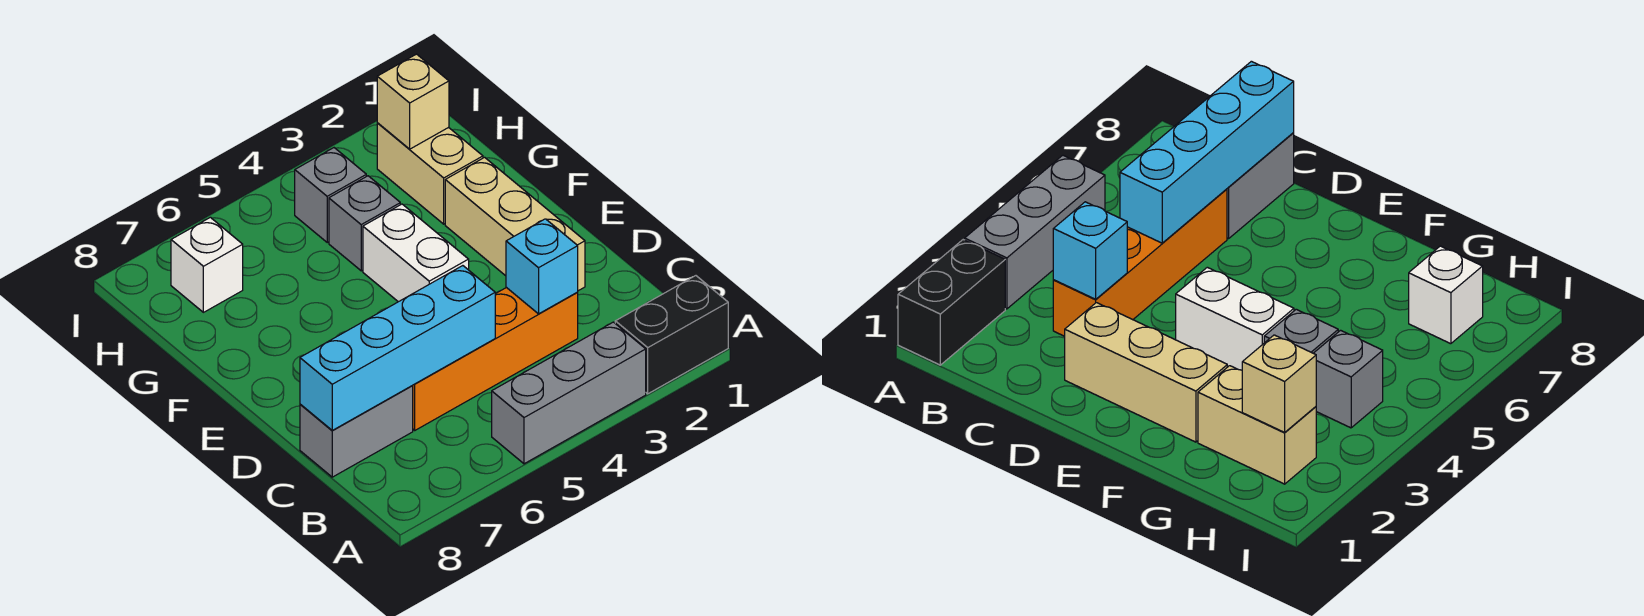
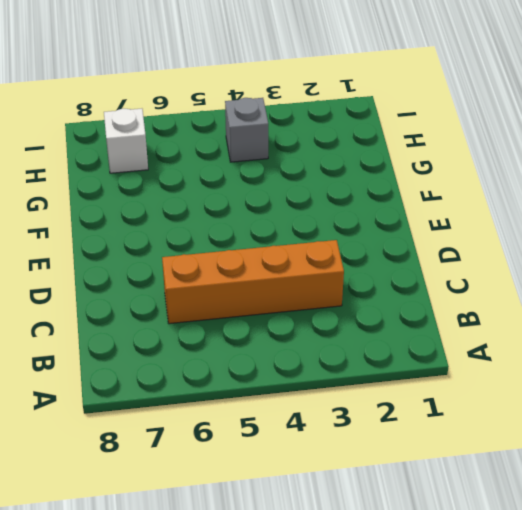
none -> black 1x2 brick [615,276,728,394]
none -> grey 1x3 brick [492,322,646,464]
none -> grey 1x2 brick [300,386,413,477]

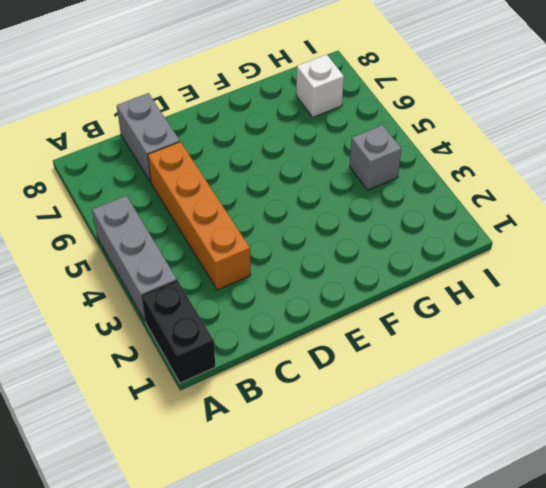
none -> tan 1x3 brick [445,157,585,291]
none -> white 1x2 brick [363,204,469,302]
none -> tan 1x2 brick [377,123,483,224]

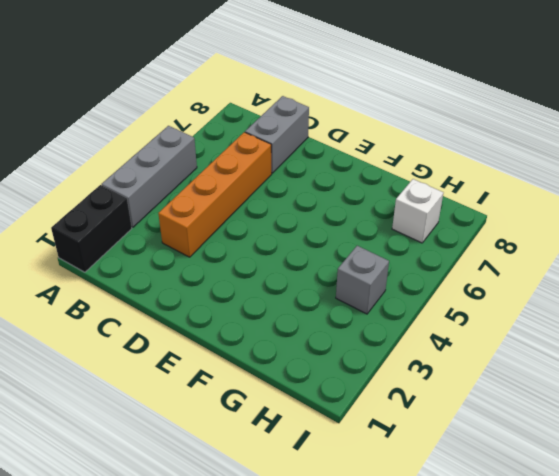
none -> tan 1x3 brick [445,157,585,291]
none -> white 1x2 brick [363,204,469,302]
none -> tan 1x2 brick [377,123,483,224]

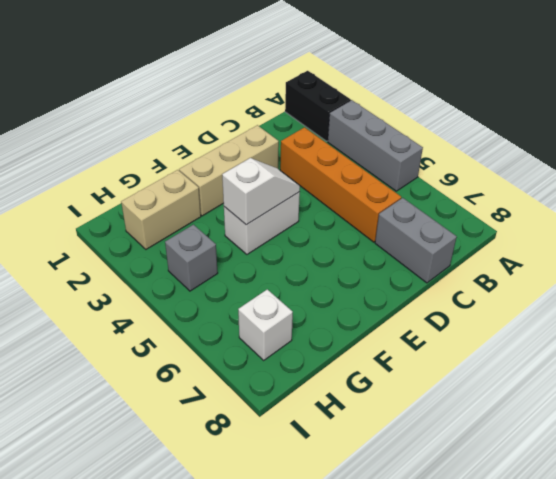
white 1x2 slope [222,158,300,225] -> none
none -> grey 1x1 brick [329,176,400,271]
none -> cyan 1x1 brick [506,219,578,314]
none -> cyan 1x4 brick [300,266,495,431]

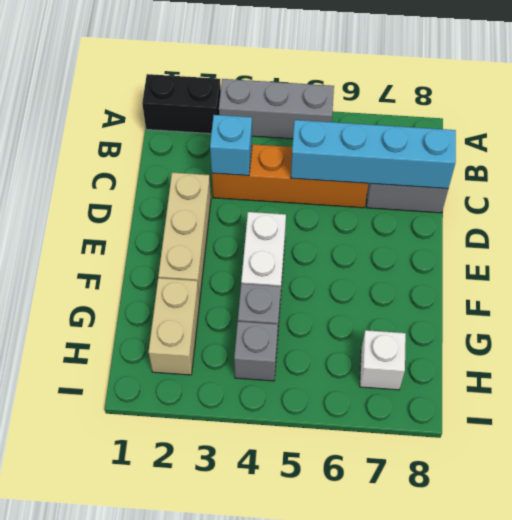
none -> tan 1x1 brick [377,54,449,149]

